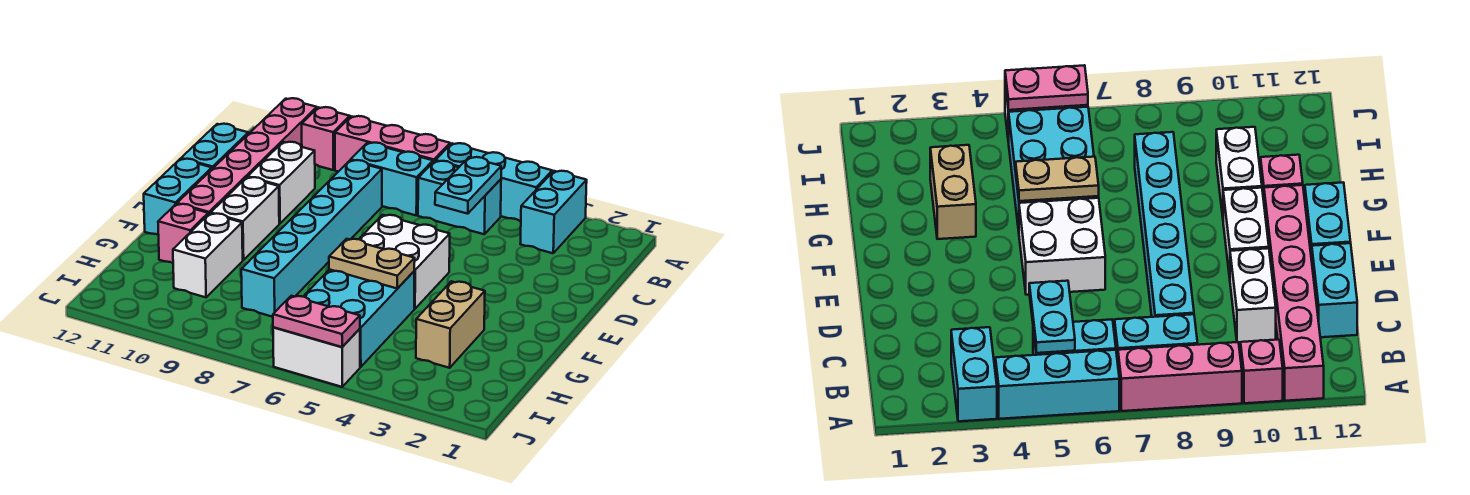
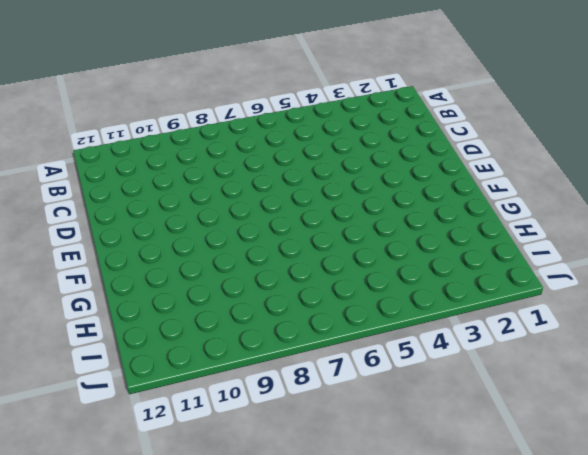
none -> cyan 1x2 brick [520,171,587,253]
none -> cyan 1x3 brick [436,143,552,222]
none -> pink 1x3 brick [335,116,450,172]

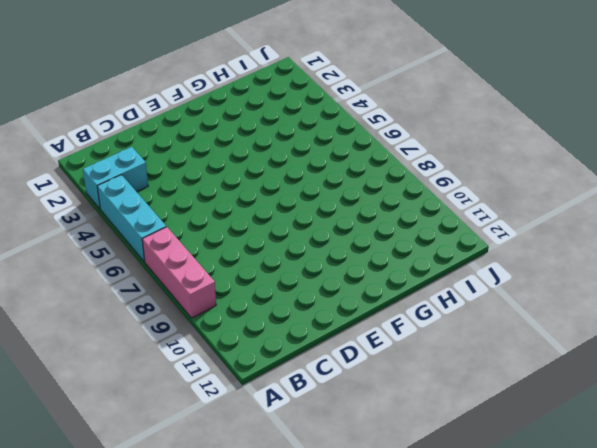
none -> pink 1x1 brick [302,107,350,170]
none -> pink 1x6 brick [177,98,317,215]
none -> cyan 1x2 brick [418,161,501,234]

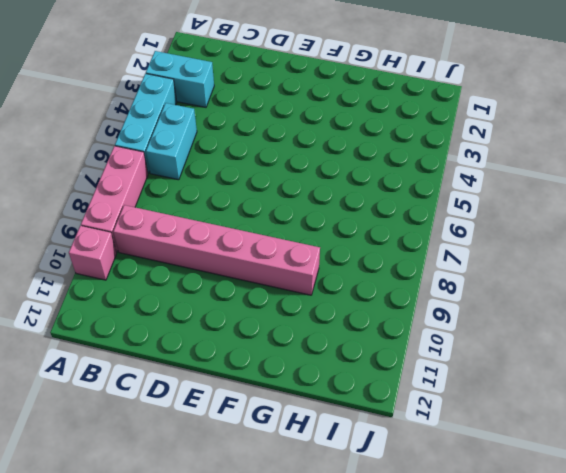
pink 1x6 brick [113,205,320,295] -> pink 1x6 brick moved to [177,98,317,215]
none -> cyan 1x2 brick [351,143,433,215]
none -> cyan 1x6 brick [241,160,382,317]
none -> white 1x2 brick [248,142,315,223]

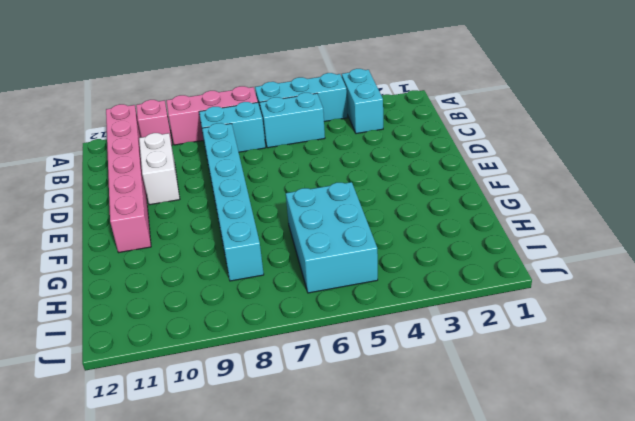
none -> cyan 1x2 brick [181,124,248,169]
none -> white 2x2 brick [359,215,450,309]
none -> white 1x2 brick [211,177,279,260]

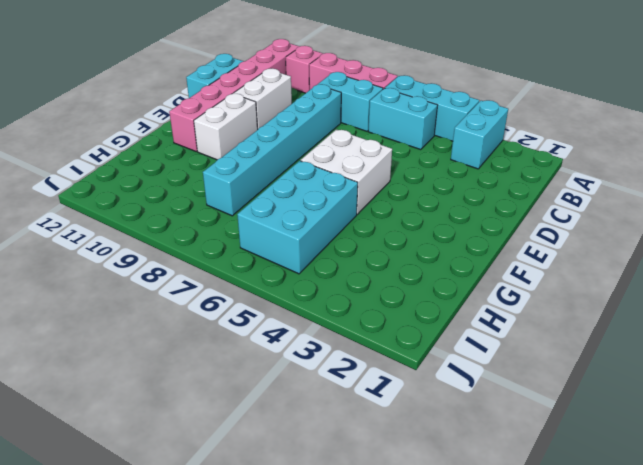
none -> cyan 1x2 brick [144,159,212,235]
none -> tan 1x2 brick [416,281,485,368]
none -> white 1x2 brick [173,213,243,297]

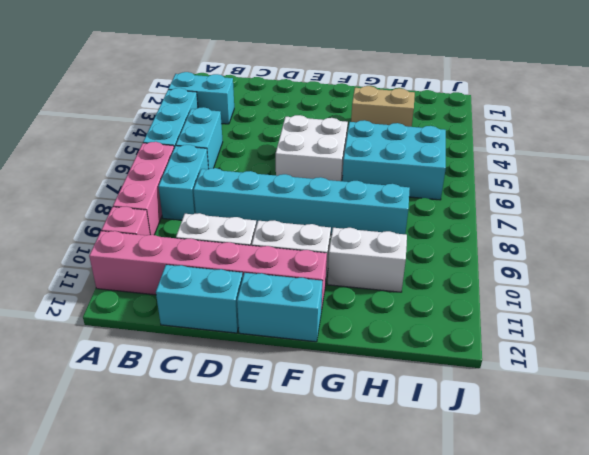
none -> pink 1x1 brick [158,204,208,263]
none -> white 1x2 brick [273,327,360,387]
none -> cyan 1x2 plate [435,157,501,214]

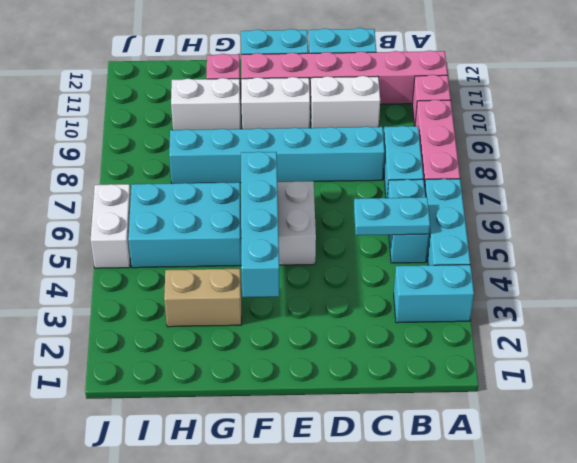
cyan 1x4 brick [241,152,279,297] -> none
none -> tan 1x2 plate [329,239,415,289]
none -> pink 1x2 plate [273,296,360,347]

